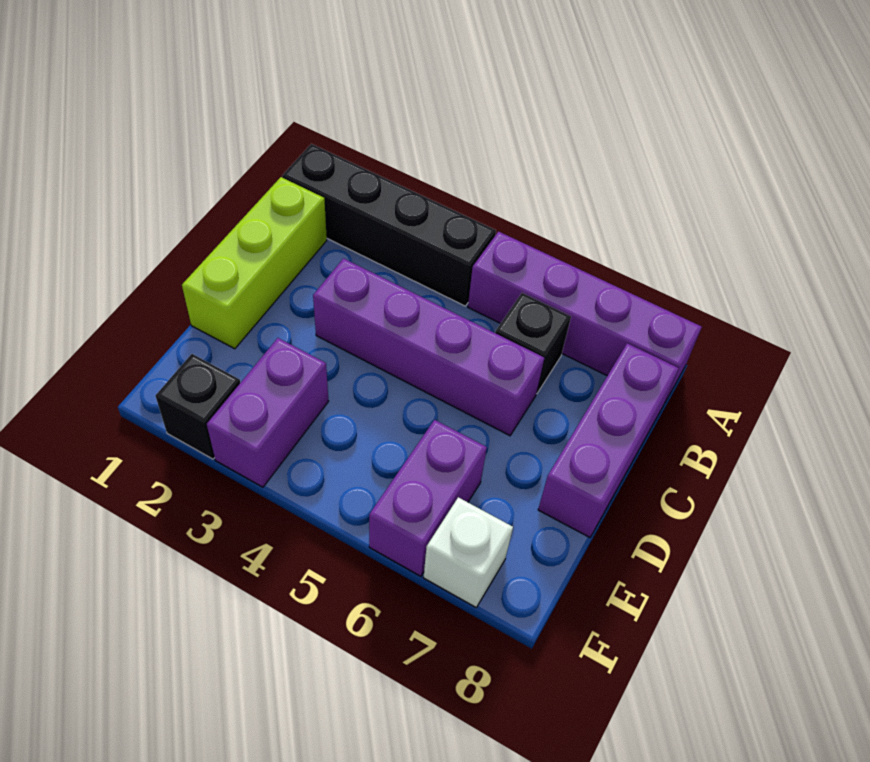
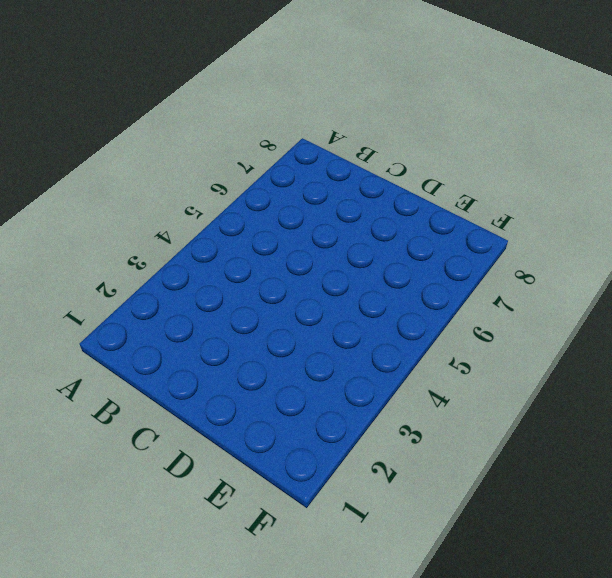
none -> black 1x4 brick [282,144,496,306]
none -> purple 1x4 brick [468,232,702,402]

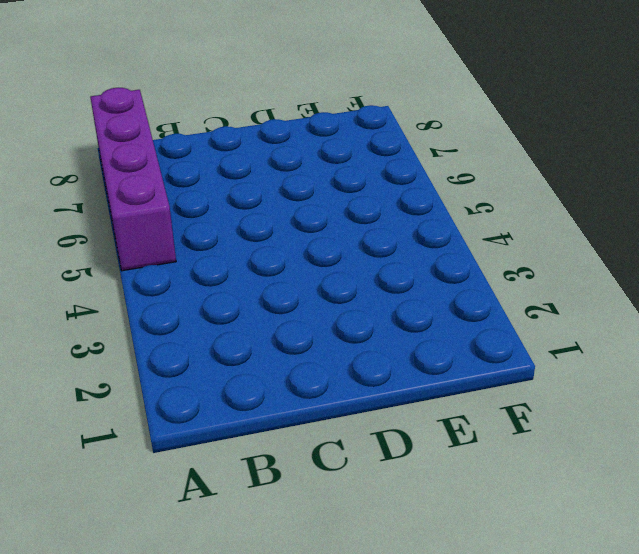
none -> black 1x4 brick [282,144,496,306]
none -> lime 1x3 brick [182,177,327,349]

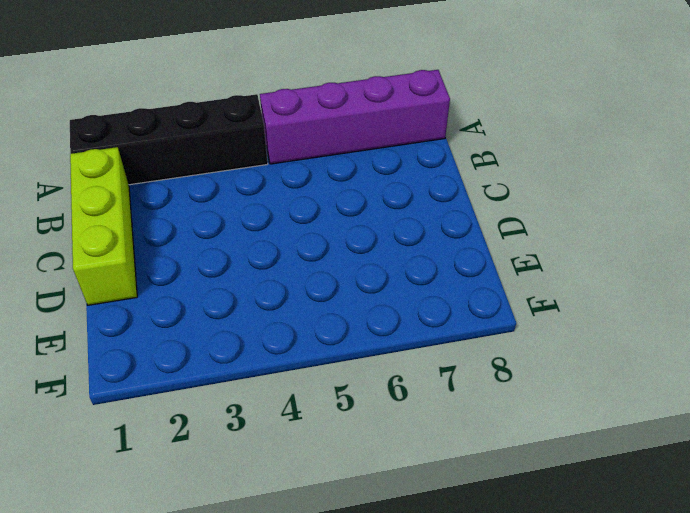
none -> black 1x1 brick [495,293,571,394]
none -> purple 1x3 brick [538,343,679,537]

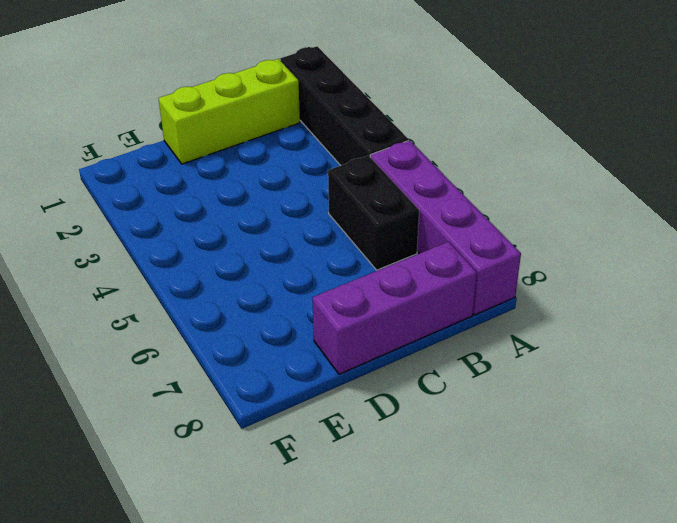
black 1x2 brick [328,155,419,270] -> black 1x1 brick [495,293,571,394]
none -> purple 1x4 brick [313,258,544,436]
none -> purple 1x2 brick [207,338,329,487]

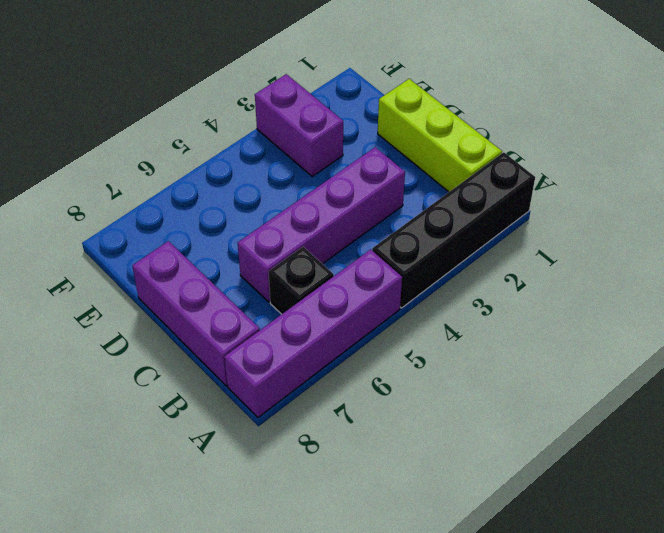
none -> purple 1x2 brick [369,420,487,576]
none -> black 1x1 brick [156,354,240,459]

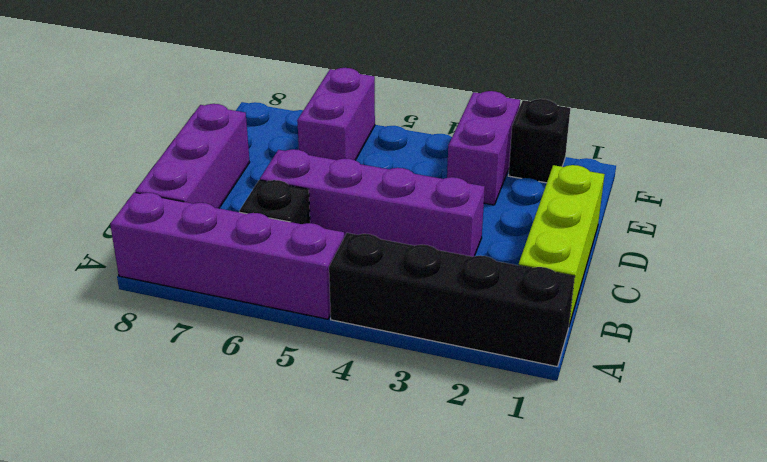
none -> white 1x1 brick [424,497,513,607]

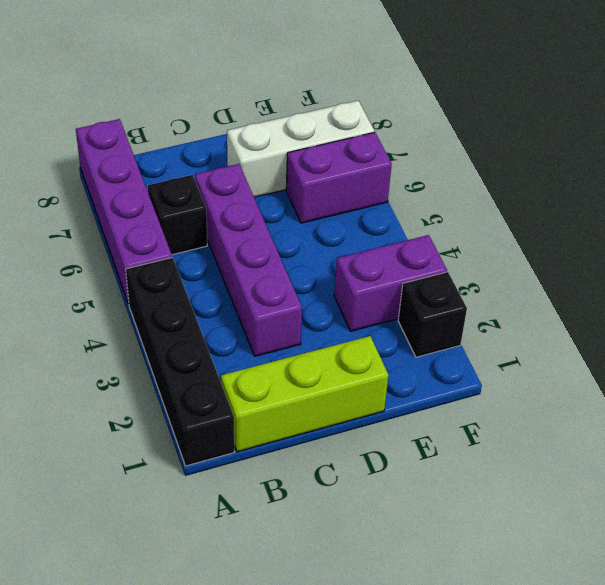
white 1x3 brick [227,101,374,197] -> white 1x1 brick [424,497,513,607]
none -> purple 1x3 brick [538,343,679,537]

